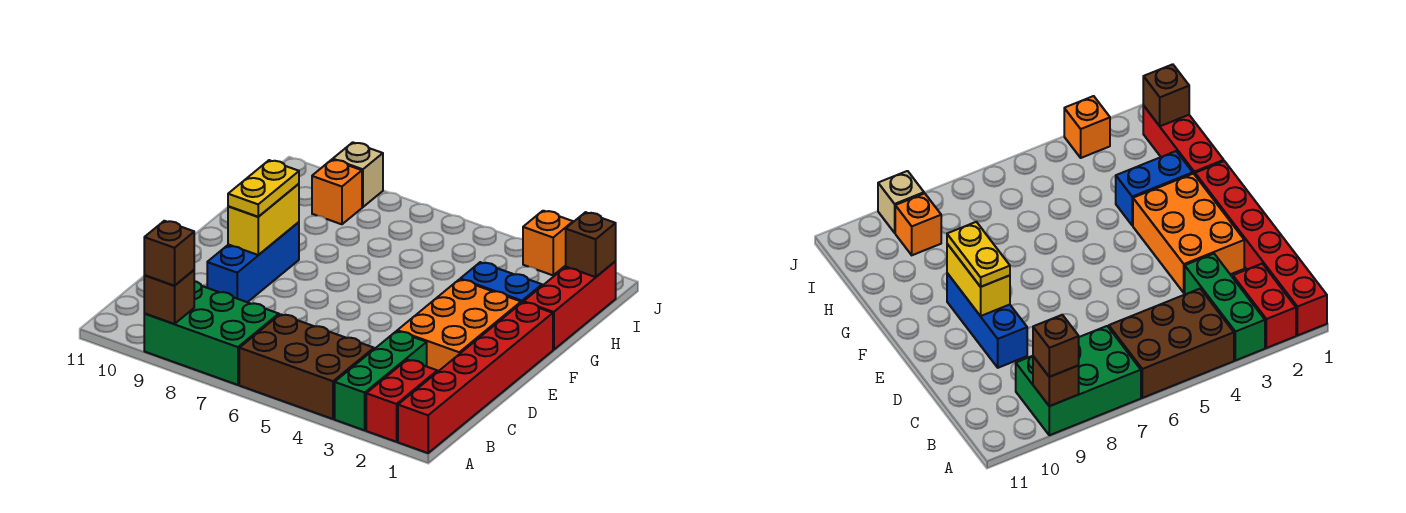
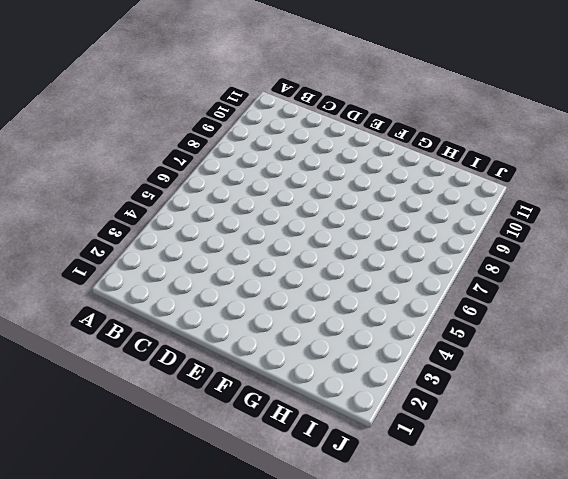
none -> red 1x6 brick [398,302,553,453]
none -> red 1x2 brick [366,360,437,442]
none -> green 1x3 brick [335,331,427,430]

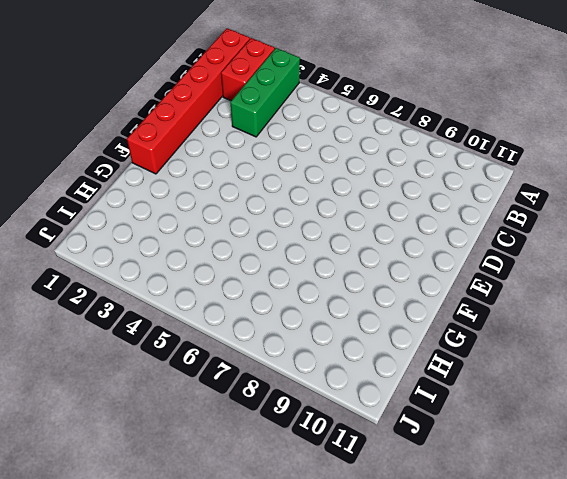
none -> brown 2x3 brick [239,314,374,419]
none -> green 2x3 brick [144,281,279,385]
none -> orange 2x3 brick [397,279,521,372]

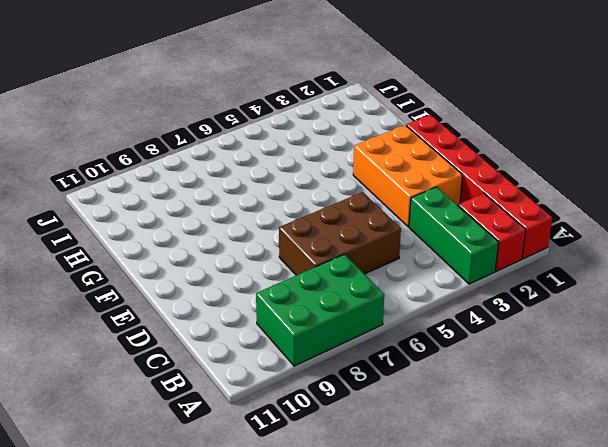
brown 2x3 brick [279,192,401,275] -> brown 2x3 brick moved to [239,314,374,419]
none -> blue 1x3 brick [207,222,299,302]
none -> red 1x3 brick [524,262,616,350]
none -> blue 1x2 brick [460,262,542,303]

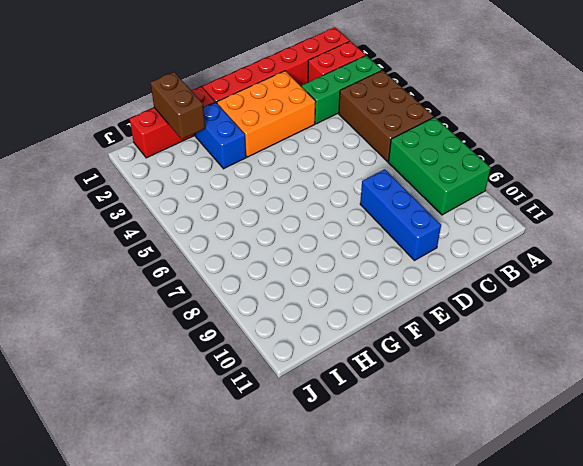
blue 1x3 brick [360,169,441,260] -> blue 1x3 brick turned to [207,222,299,302]
brown 1x2 brick [150,72,205,139] -> none
none -> orange 1x1 brick [312,160,362,224]
none -> orange 1x1 brick [523,211,573,275]
none -> tan 1x1 brick [333,142,383,207]

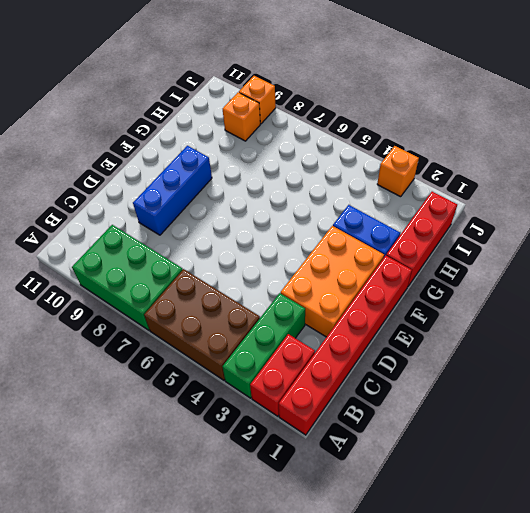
orange 1x1 brick [239,76,276,124] -> tan 1x1 brick [333,142,383,207]
none -> brown 1x1 brick [144,270,194,324]
none -> yellow 1x2 brick [228,184,299,255]
none -> brown 1x1 brick [566,212,616,277]

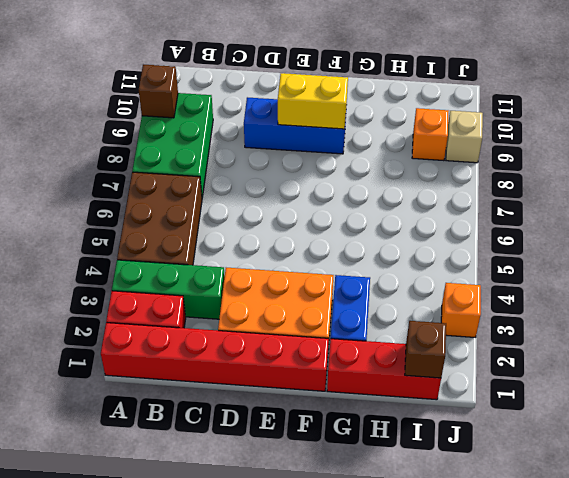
none -> brown 1x1 brick [144,221,194,286]
none -> yellow 1x2 plate [228,160,299,217]

